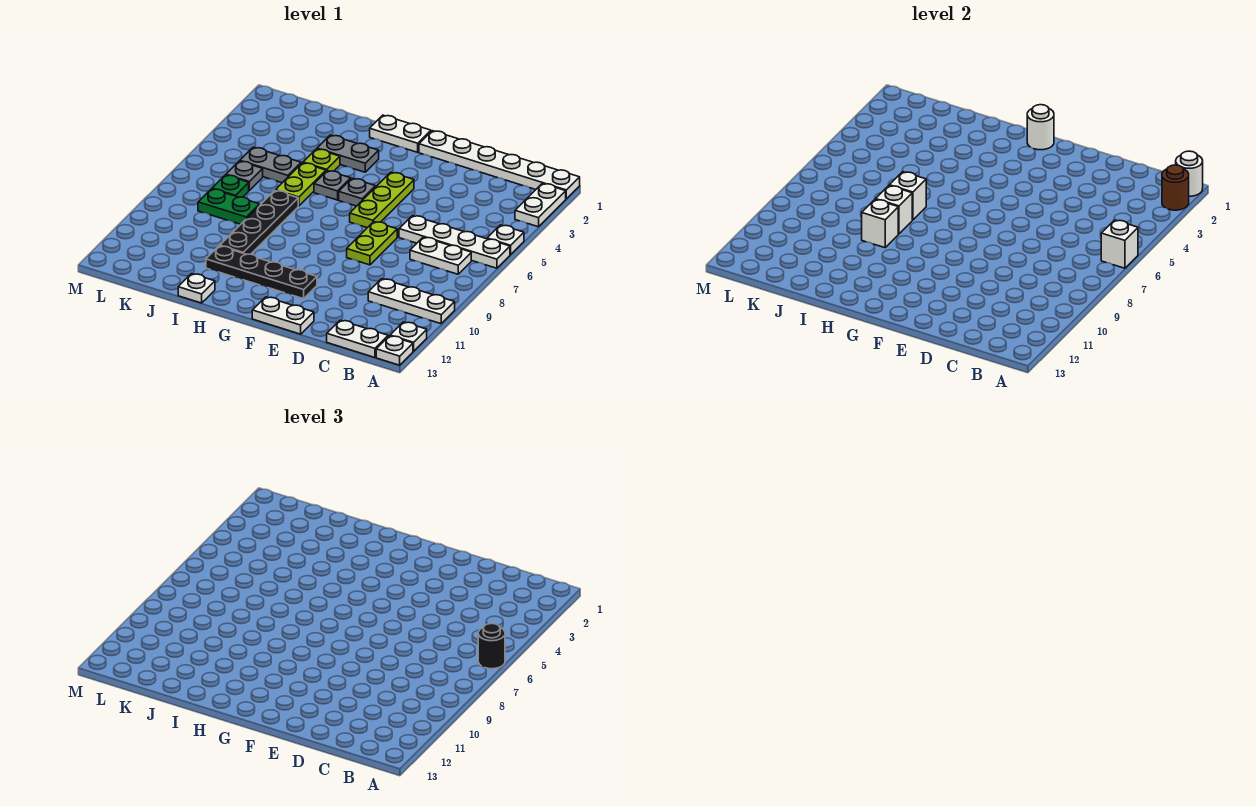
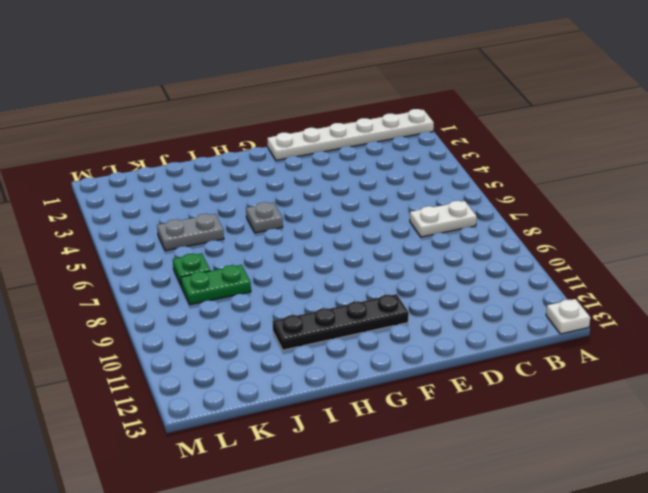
none -> white 1x2 plate [515,183,566,227]
none -> white 1x1 plate [487,225,524,254]
none -> white 1x4 plate [399,216,510,268]
none -> white 1x3 plate [368,279,455,324]

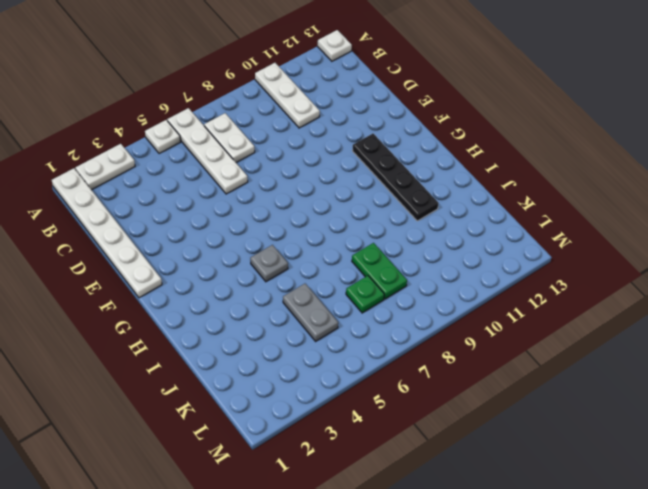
none -> white 1x1 plate [390,322,427,351]
none -> white 1x2 plate [327,320,388,357]
none -> lime 1x2 plate [347,222,397,265]
none -> white 1x2 plate [252,297,314,334]

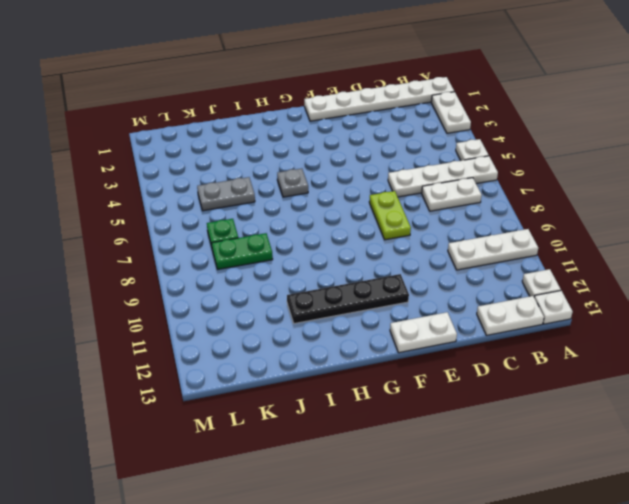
none -> lime 1x3 plate [350,172,414,228]
none -> white 1x2 plate [370,115,431,152]
none -> grey 1x1 plate [339,178,376,206]
none -> grey 1x2 plate [317,135,379,172]

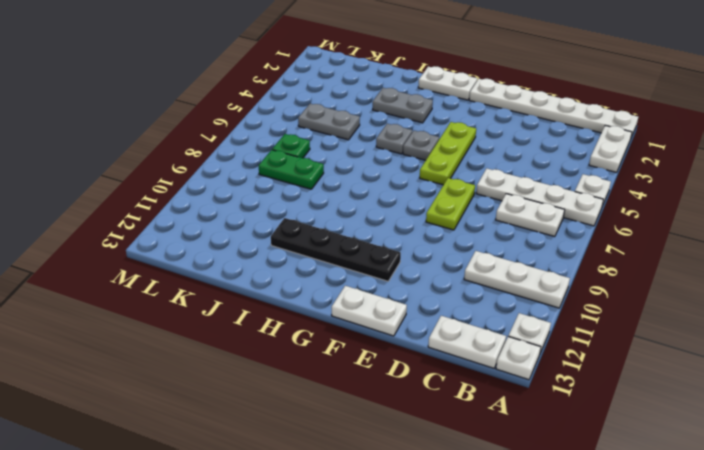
none -> lime 1x1 plate [303,149,340,171]
none -> lime 1x2 plate [275,163,326,206]
none -> black 1x4 plate [220,191,298,254]
none -> white 1x1 plate [178,274,215,303]

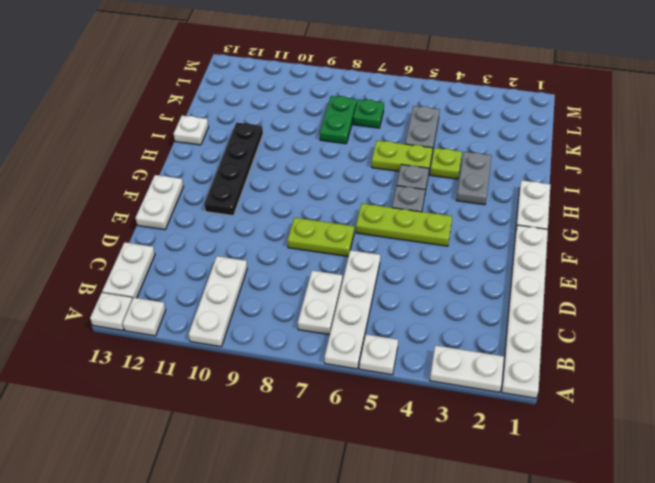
none -> black 1x4 plate [220,191,298,254]
none -> grey 1x1 plate [226,161,263,190]
none -> white 1x1 round brick [1176,151,1203,196]
none -> brown 1x1 round brick [1162,165,1189,210]

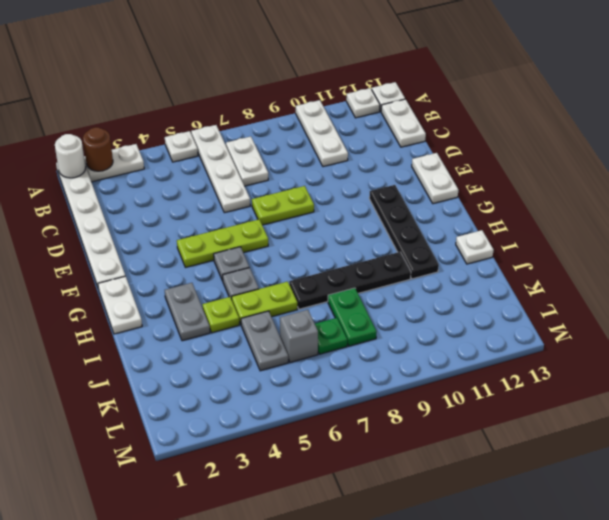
grey 1x1 brick [280,310,318,362] -> grey 1x1 plate [226,161,263,190]
none -> white 1x1 brick [1101,220,1138,268]
none -> white 1x1 round brick [1027,105,1054,150]
none -> white 1x1 brick [889,172,926,220]
none -> white 1x1 brick [876,186,912,234]

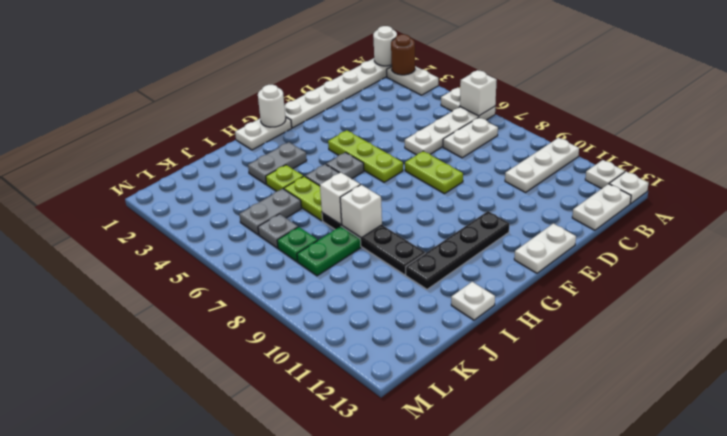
none -> white 1x1 brick [862,199,898,248]
none -> black 1x1 round brick [478,623,505,669]

